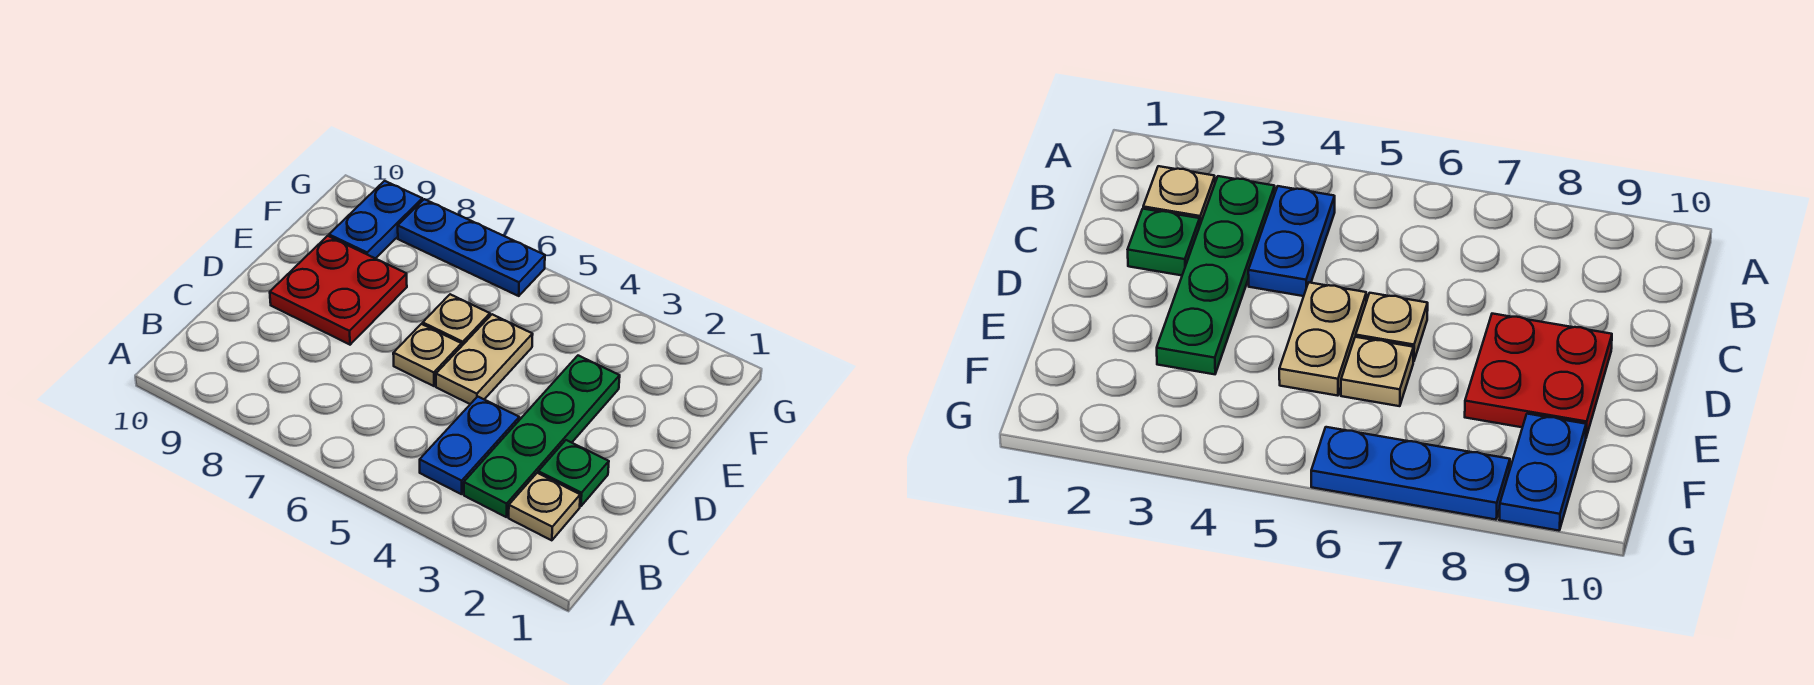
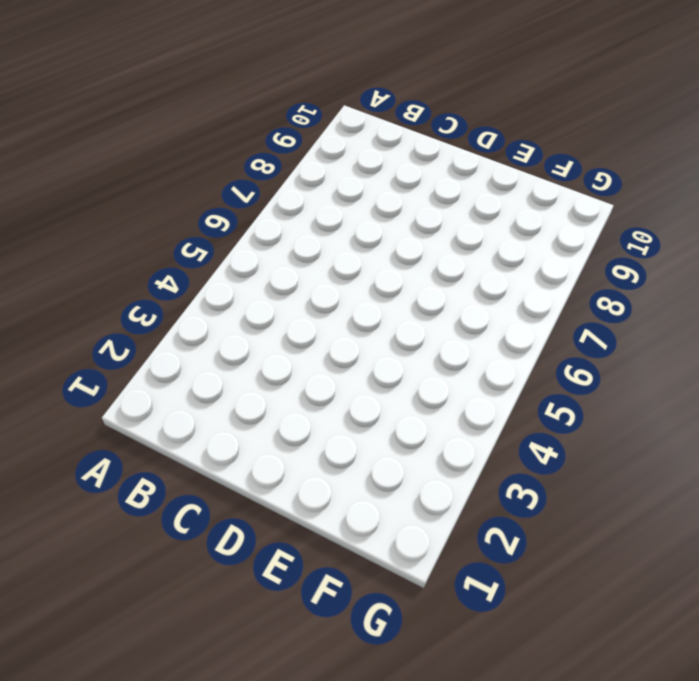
none -> tan 1x1 plate [509,473,580,540]
none -> green 1x4 plate [464,356,620,517]

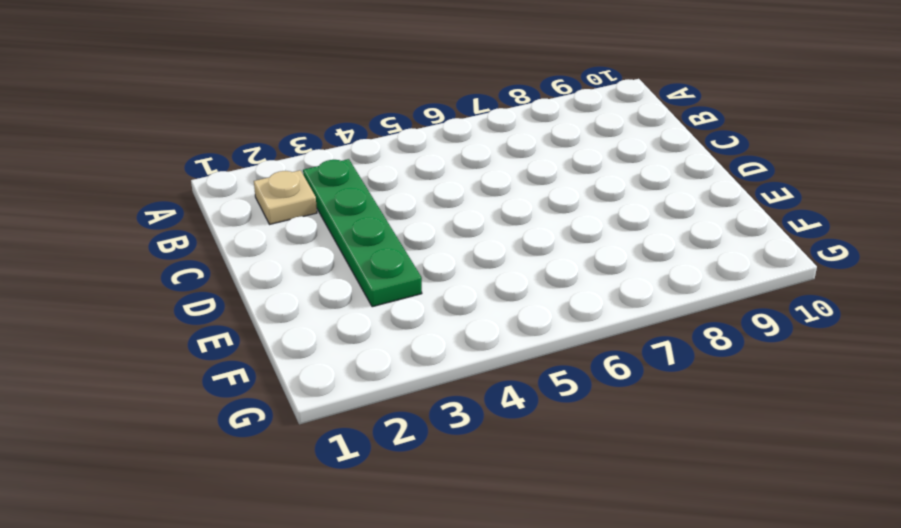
none -> blue 1x2 plate [420,397,519,494]
none -> green 1x1 plate [538,440,609,506]

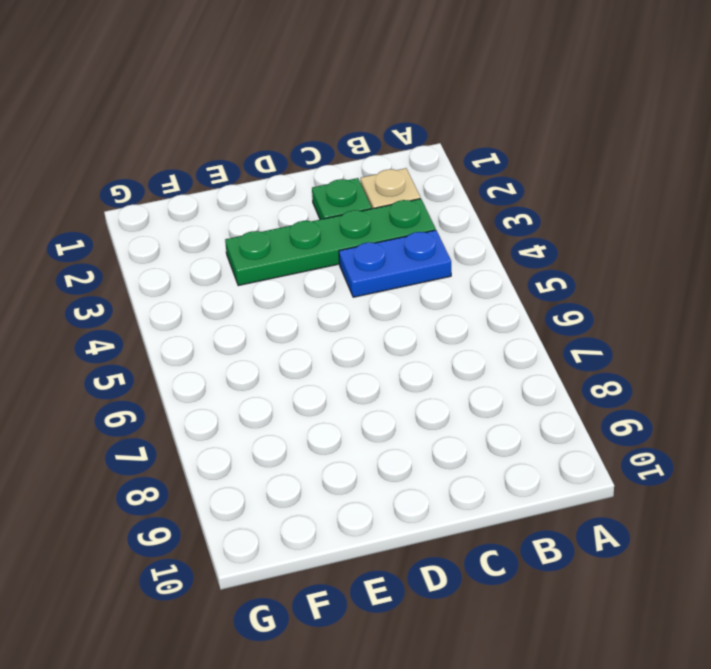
none -> tan 1x2 plate [436,314,533,404]
none -> tan 1x1 plate [393,324,462,386]

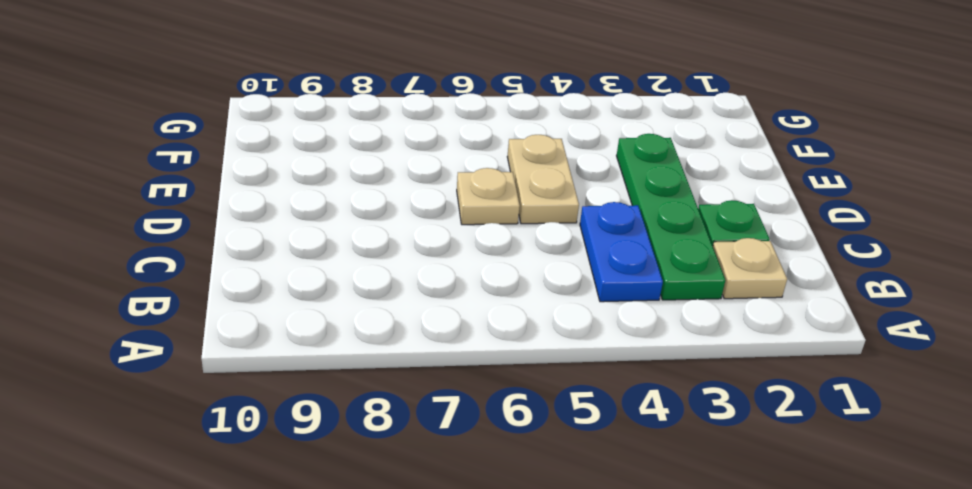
none -> red 2x2 plate [270,236,407,345]
none -> tan 1x1 plate [423,294,490,345]

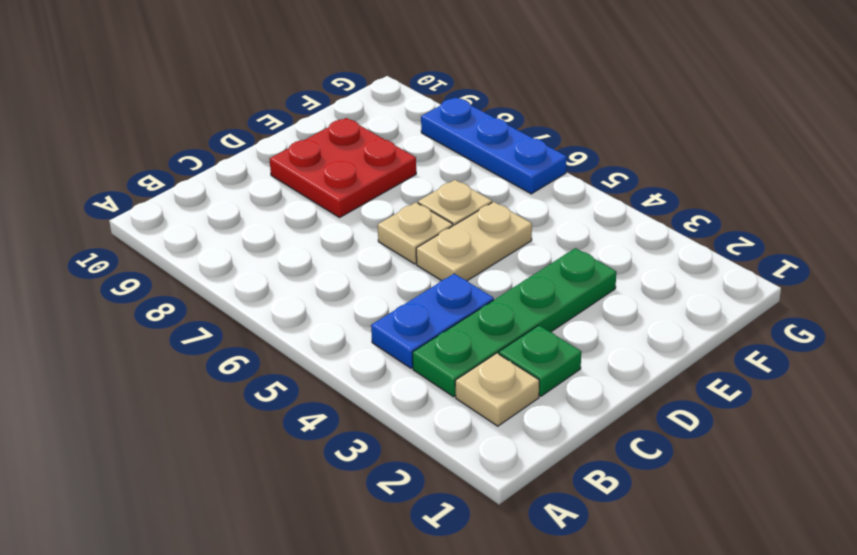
none -> blue 1x2 plate [329,181,422,259]

